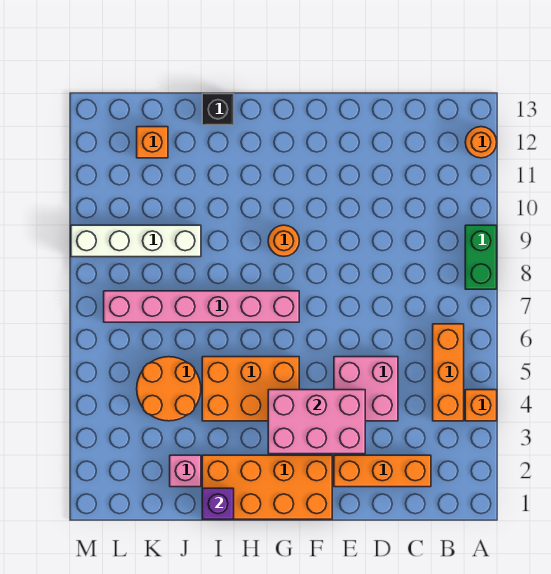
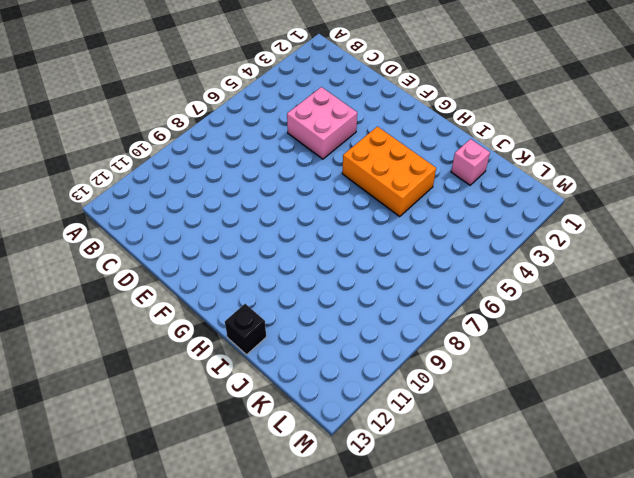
none -> orange 1x1 brick [465,390,497,421]
none -> green 1x2 brick [465,225,497,289]
none -> orange 1x1 round brick [465,127,497,158]

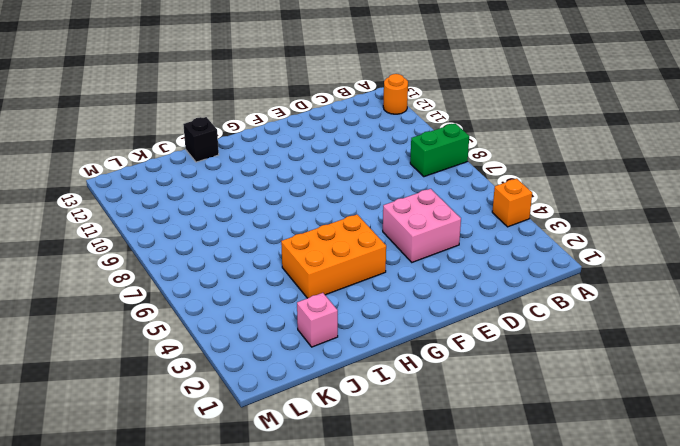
green 1x2 brick [410,123,469,177] -> green 1x2 brick turned to [465,225,497,289]
none -> orange 1x3 brick [433,324,464,421]
none -> orange 1x3 brick [334,455,431,487]
none -> orange 2x4 brick [202,455,332,519]

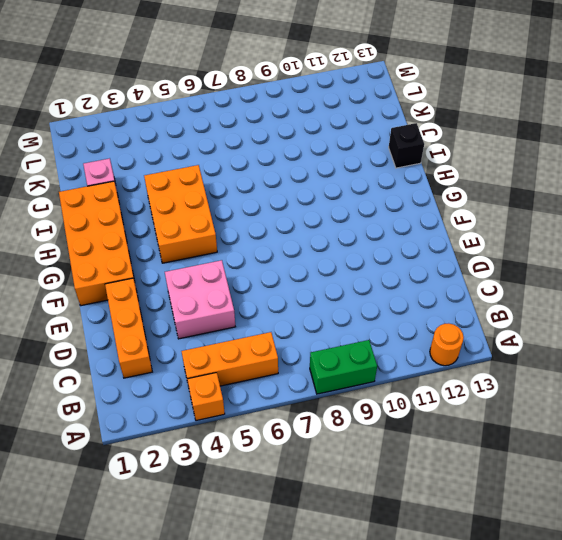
none -> pink 1x6 brick [104,291,299,322]
none -> orange 1x1 round brick [268,225,299,256]
none -> orange 2x2 round brick [137,357,201,421]

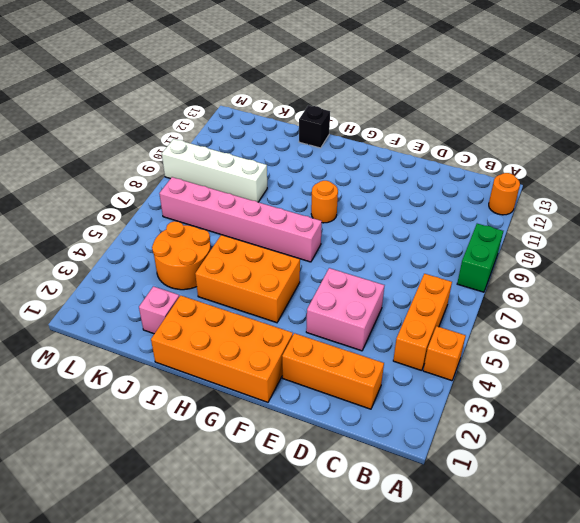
none -> orange 1x1 brick [137,127,168,158]
none -> pink 2x3 brick [268,390,365,454]
none -> purple 1x1 brick [202,488,234,519]

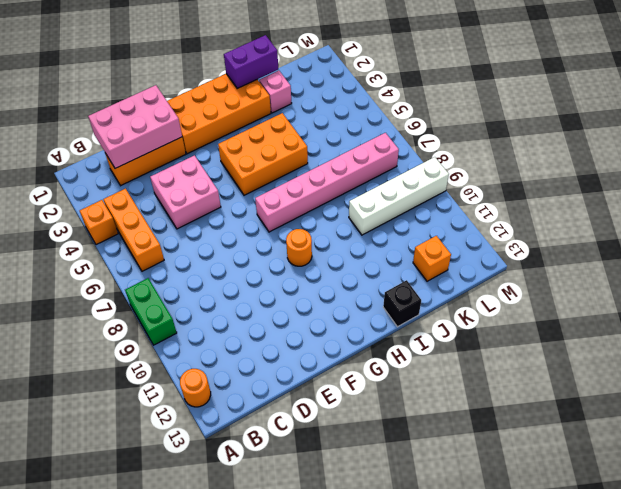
pink 2x3 brick [88,85,182,168] -> pink 2x3 brick moved to [268,390,365,454]
purple 1x2 brick [224,35,278,88] -> purple 1x1 brick [202,488,234,519]
none -> orange 2x2 round brick [137,357,201,421]

